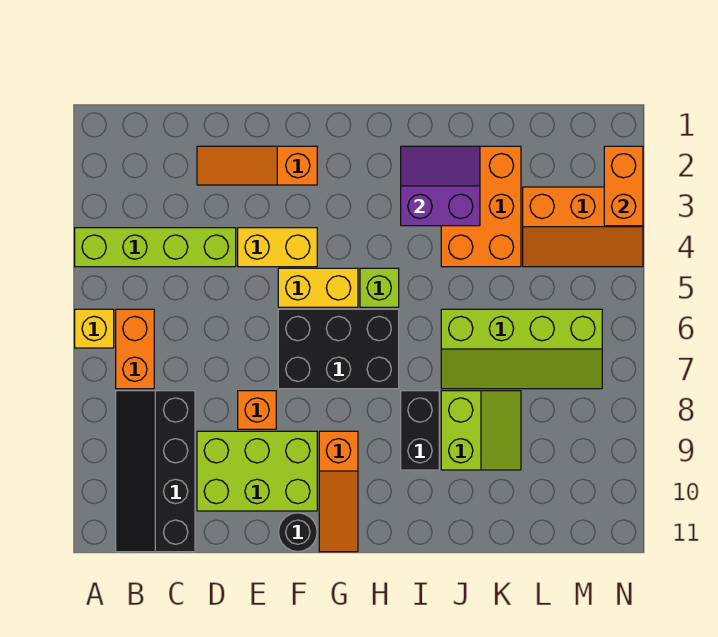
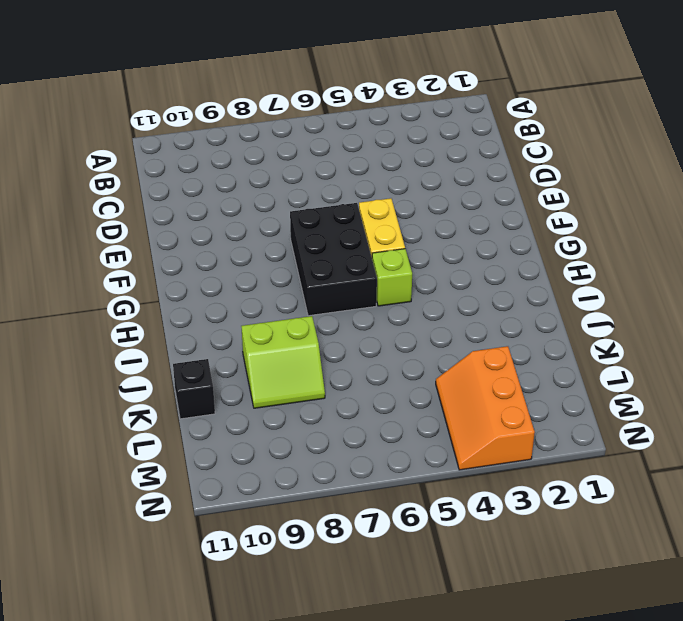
black 1x1 brick [173,359,215,419] -> none
none -> lime 1x4 brick [75,228,236,267]
none -> yellow 1x1 brick [75,309,114,348]
none -> orange 1x2 brick [116,309,154,389]

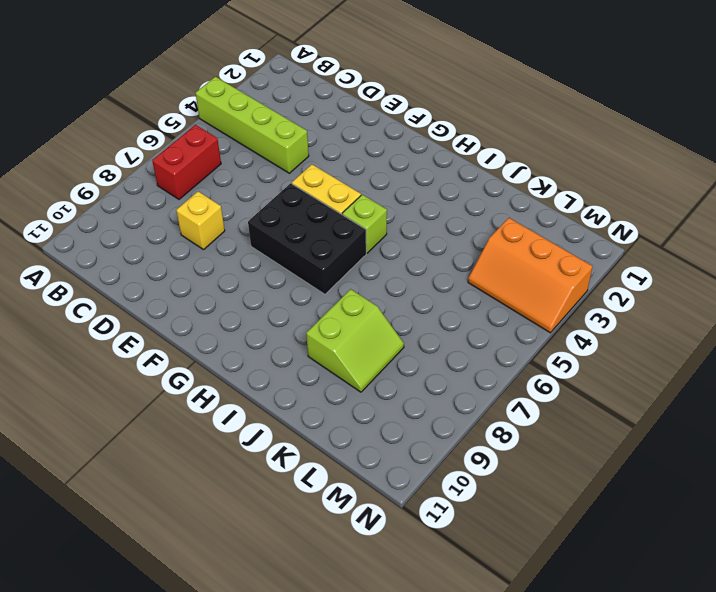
red 1x2 brick [152,125,221,199] -> orange 1x2 brick [116,309,154,389]
yellow 1x1 brick [176,191,225,250] -> yellow 1x1 brick moved to [75,309,114,348]
none -> black 2x4 slope [116,391,195,552]
none -> orange 1x3 slope [197,146,317,185]
none -> lime 2x3 brick [197,431,317,511]

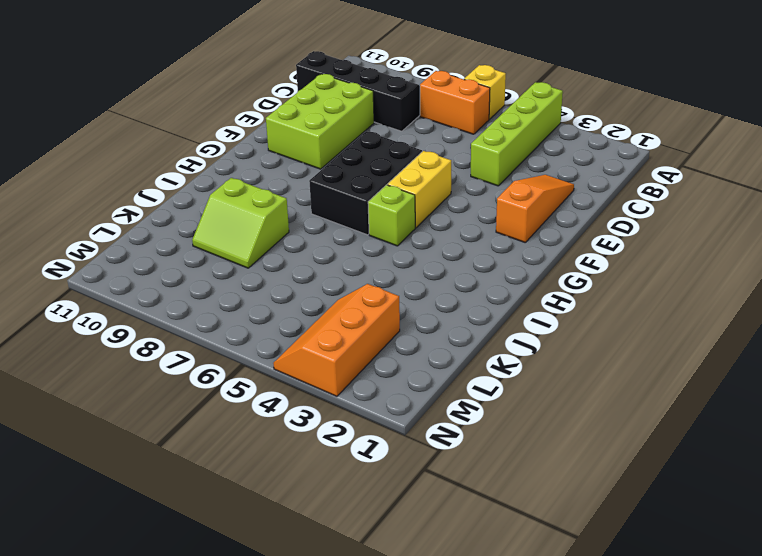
none -> yellow 1x2 brick [238,228,317,267]
none -> orange 1x1 brick [238,391,276,429]
none -> black 1x1 round brick [278,513,317,552]

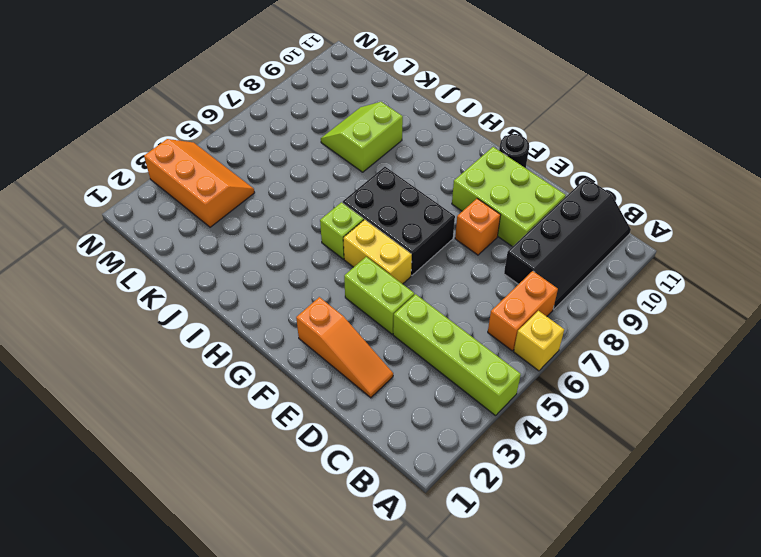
lime 1x2 brick [344,257,414,334] -> yellow 1x2 brick [238,228,317,267]
none -> orange 1x3 slope [319,431,358,552]
none -> black 1x2 brick [401,391,439,470]
none -> orange 2x3 brick [441,146,521,267]

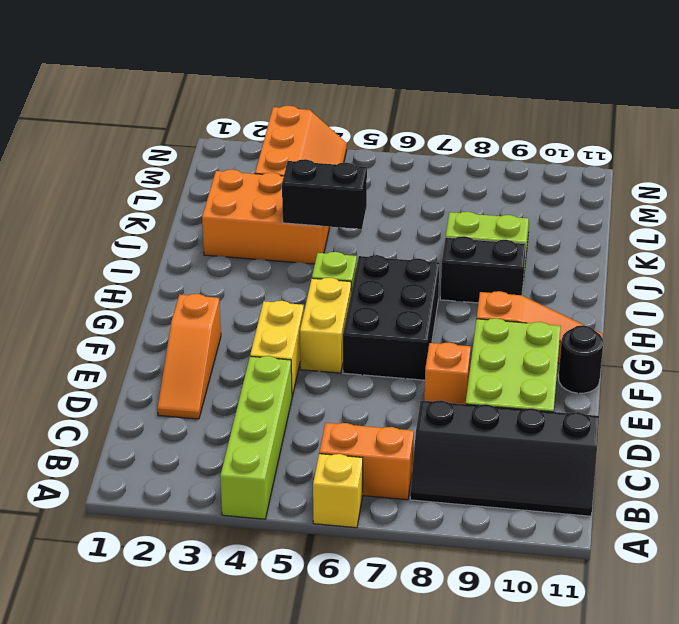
black 1x2 brick [282,159,367,229] -> none
none -> lime 2x4 slope [441,309,602,389]
none -> purple 2x2 slope [401,146,480,226]
none -> orange 1x2 brick [604,146,643,226]

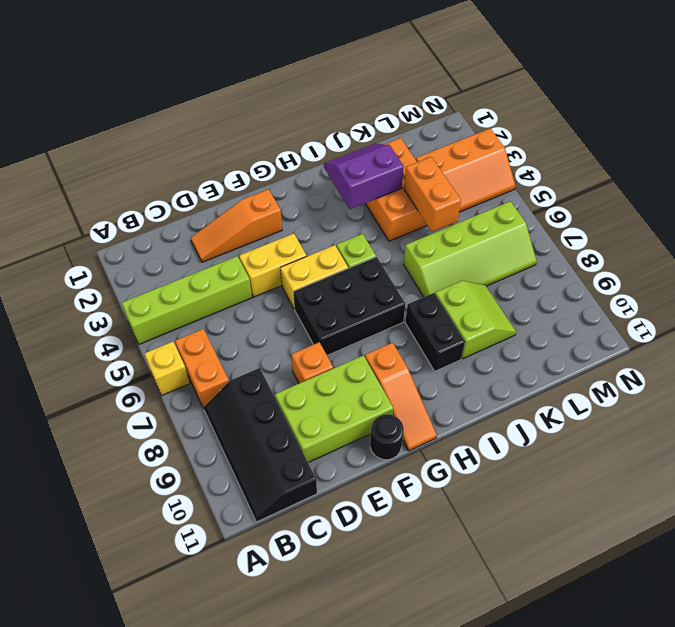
orange 1x2 brick [404,157,461,232] -> orange 1x2 brick moved to [604,146,643,226]

